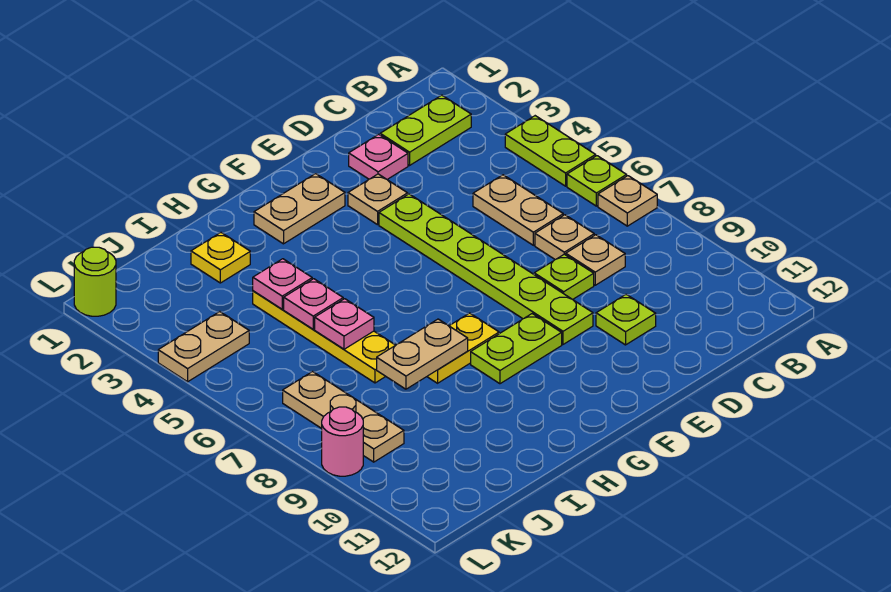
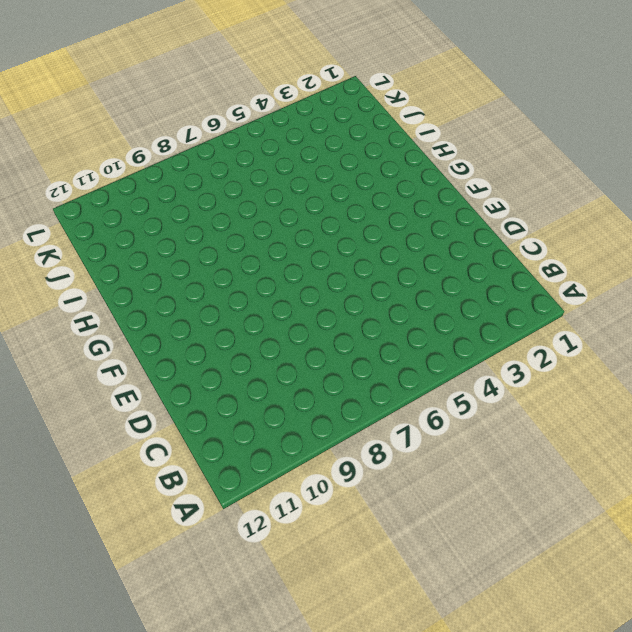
none -> lime 1x2 plate [505,116,596,186]
none -> lime 1x1 plate [567,156,627,206]
none -> tan 1x1 plate [598,176,657,226]

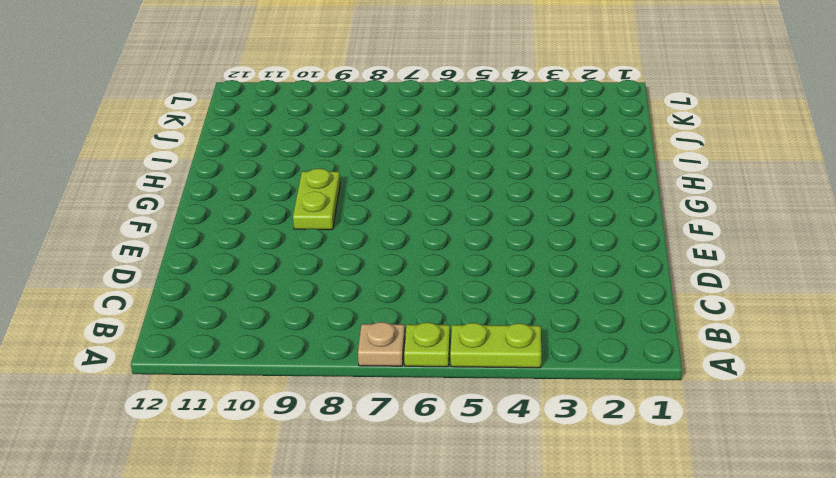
none -> lime 1x2 plate [380,95,471,165]
none -> tan 1x2 plate [473,175,563,245]
none -> tan 1x1 plate [535,215,594,260]

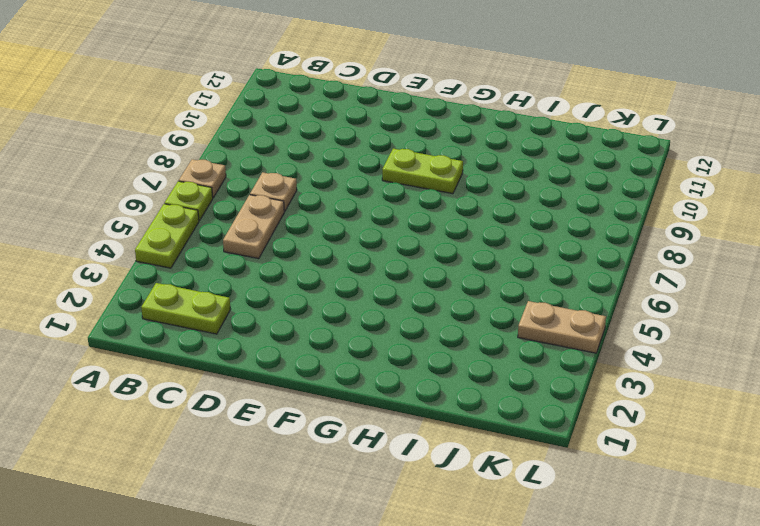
none -> tan 1x1 plate [566,235,625,285]
none -> pink 1x1 plate [349,134,408,180]
none -> lime 1x1 plate [534,254,594,299]

